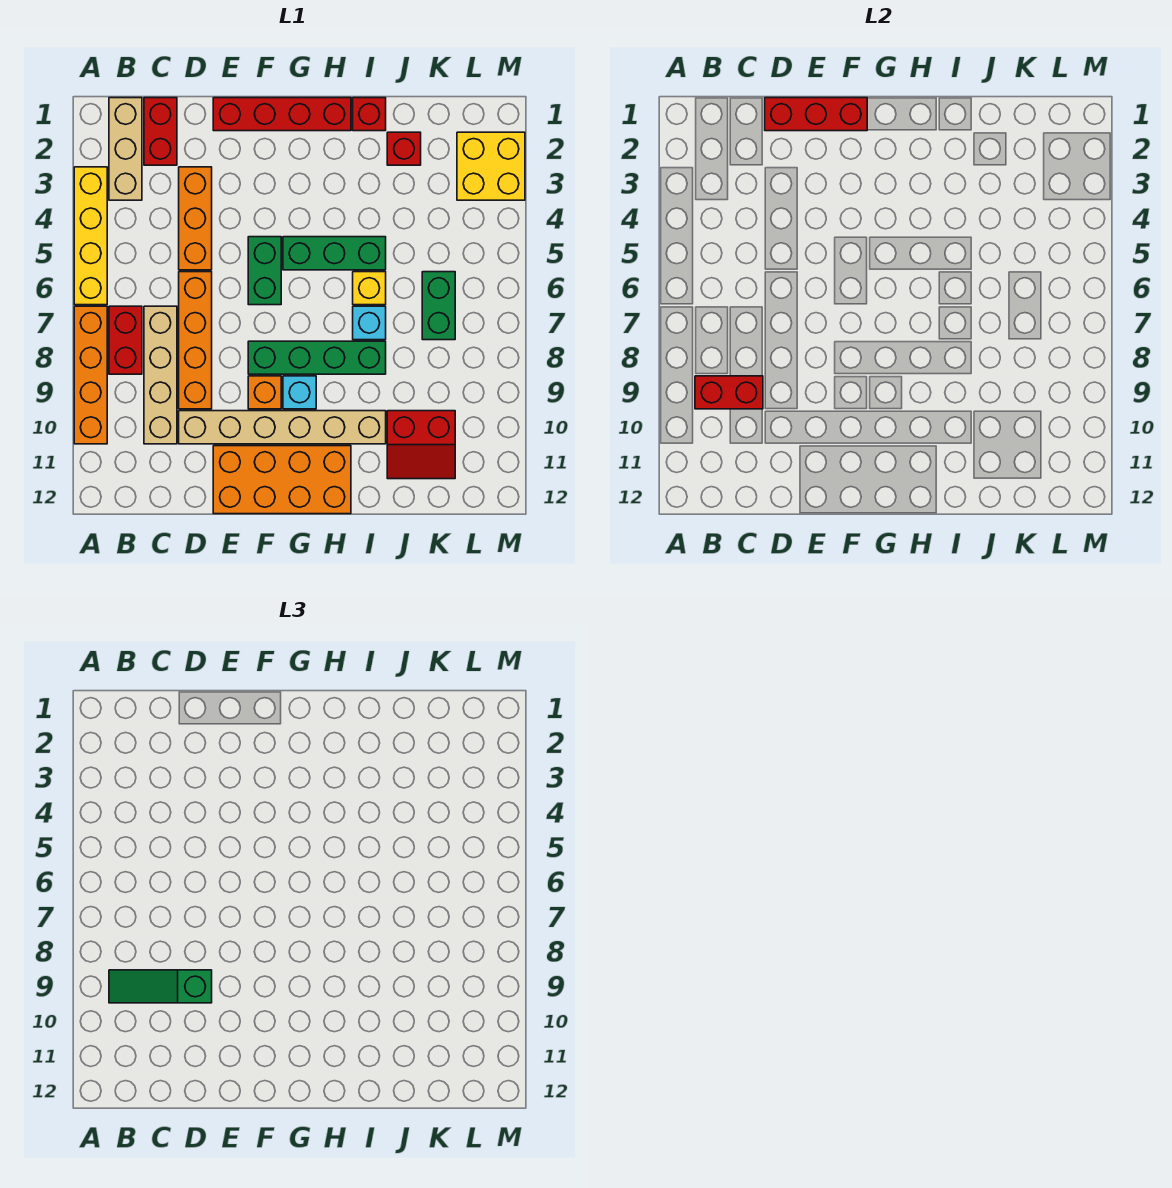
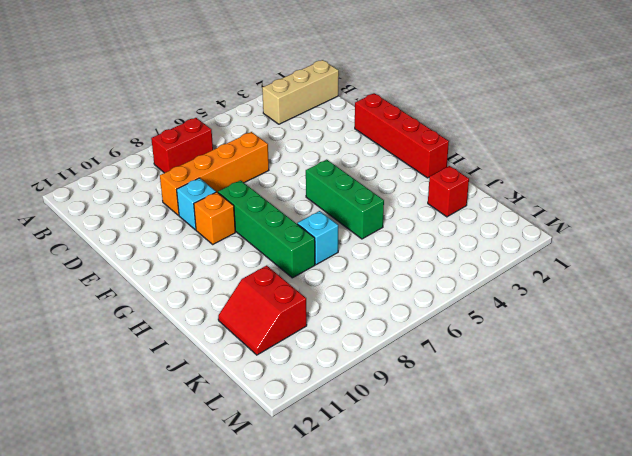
cyan 1x1 brick [177,178,216,230] -> cyan 1x1 brick moved to [283,376,316,409]
none -> yellow 1x4 brick [74,167,107,305]
none -> orange 1x4 brick [74,306,107,444]
none -> red 1x2 brick [144,98,177,165]

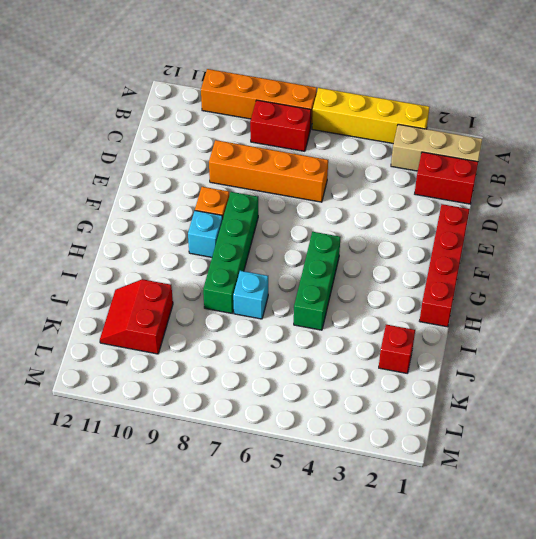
none -> tan 1x4 brick [144,306,177,444]
none -> orange 1x3 brick [179,167,212,270]
none -> tan 1x6 brick [179,411,386,444]

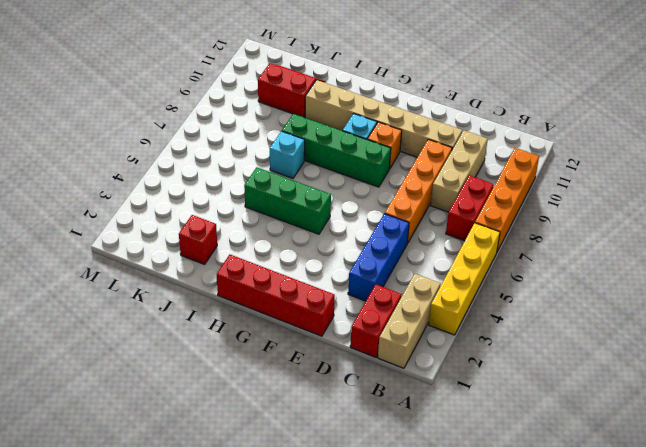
tan 1x3 brick [431,131,488,212] -> tan 1x4 brick [144,306,177,444]
blue 1x3 brick [348,214,409,301] -> orange 1x3 brick [179,167,212,270]
none -> orange 2x4 brick [213,446,351,514]
none -> green 1x2 brick [248,237,281,305]
none -> red 1x1 brick [353,98,386,131]

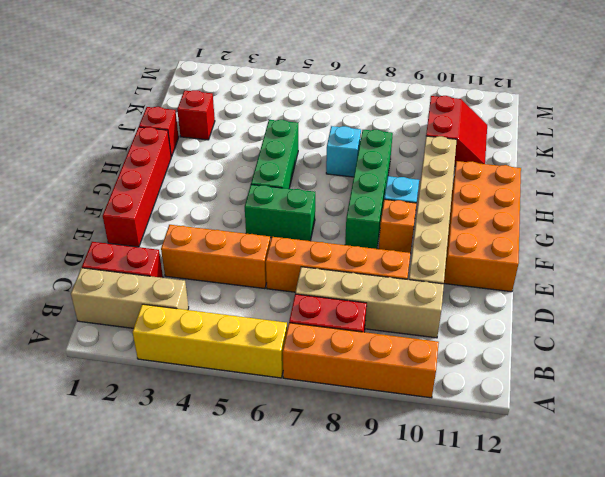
none -> yellow 1x1 brick [353,272,386,305]
none -> green 1x2 brick [422,272,455,340]
none -> yellow 2x2 brick [457,132,525,200]

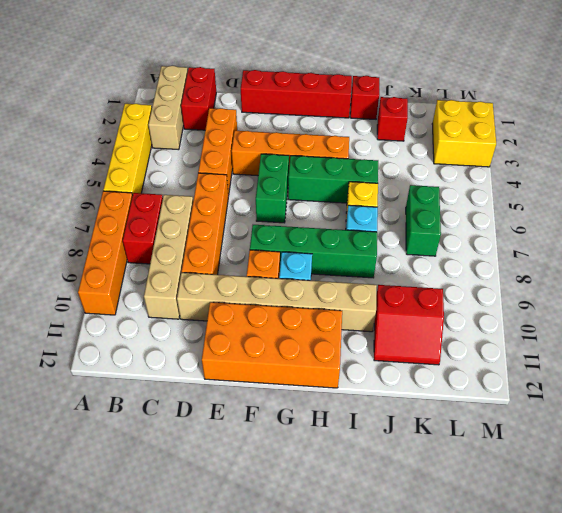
orange 1x4 brick [232,131,349,176] -> none
none -> red 1x2 brick [695,376,763,409]
none -> red 1x3 brick [765,98,867,131]
none -> green 1x3 slope [109,970,212,1003]

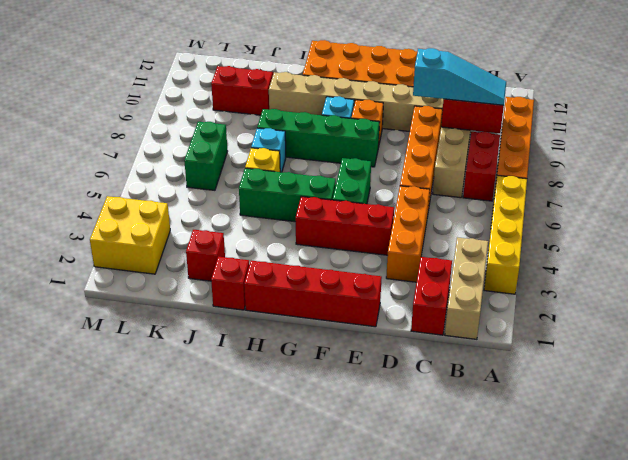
cyan 1x3 slope [413,48,506,105] -> green 1x3 slope [109,970,212,1003]
red 1x3 brick [296,196,394,255] -> red 1x3 brick moved to [765,98,867,131]

